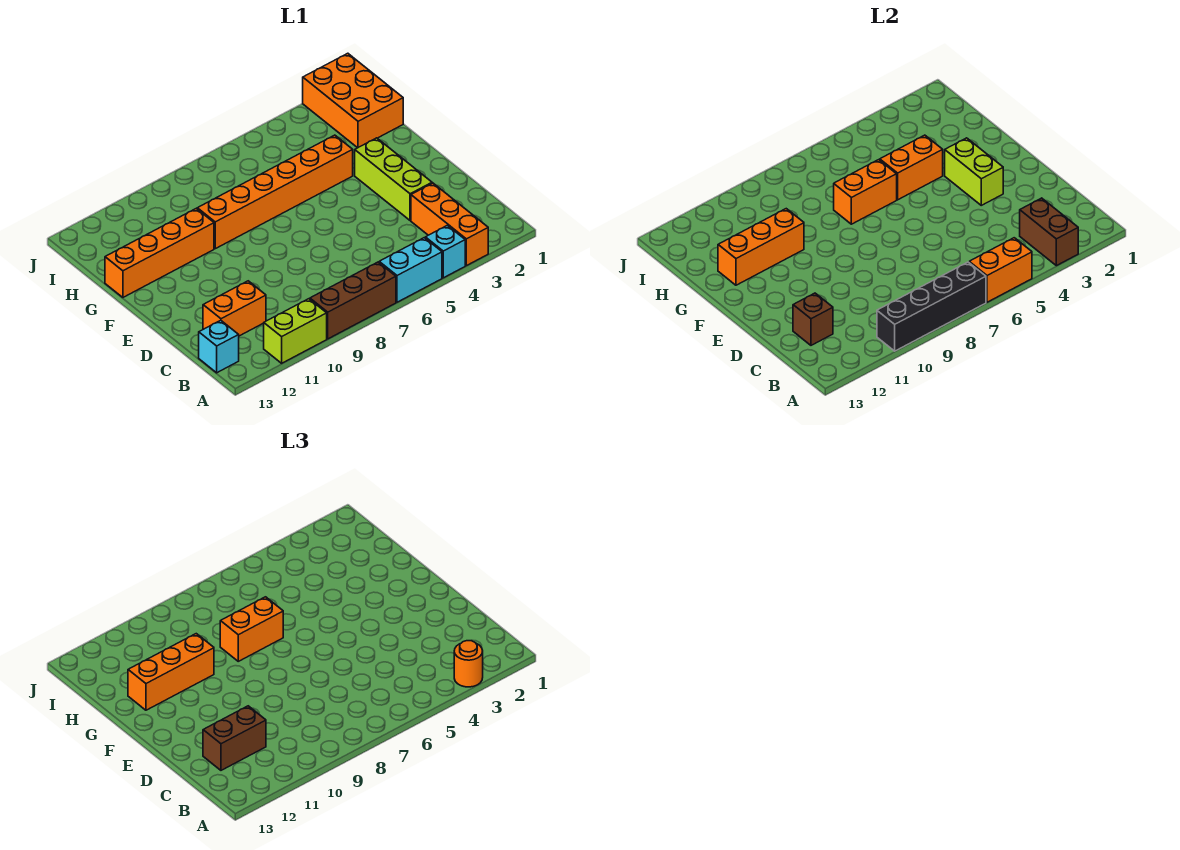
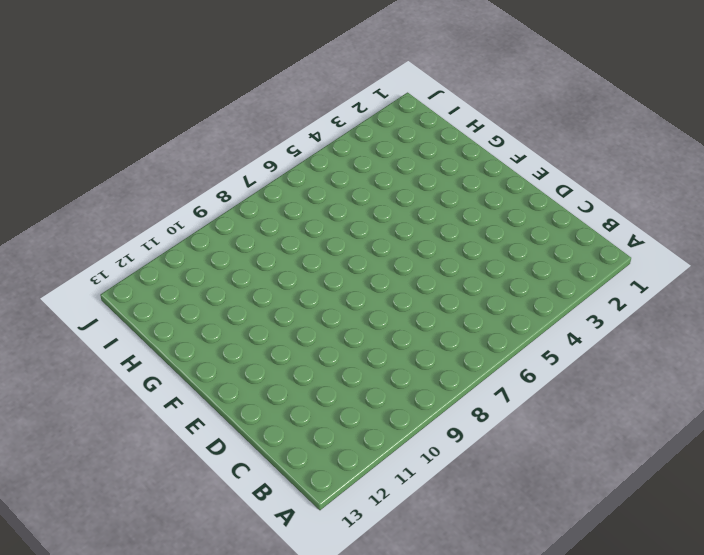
none -> orange 1x3 brick [411,183,488,266]
none -> cyan 1x1 brick [425,225,465,278]
none -> cyan 1x2 brick [379,238,442,302]

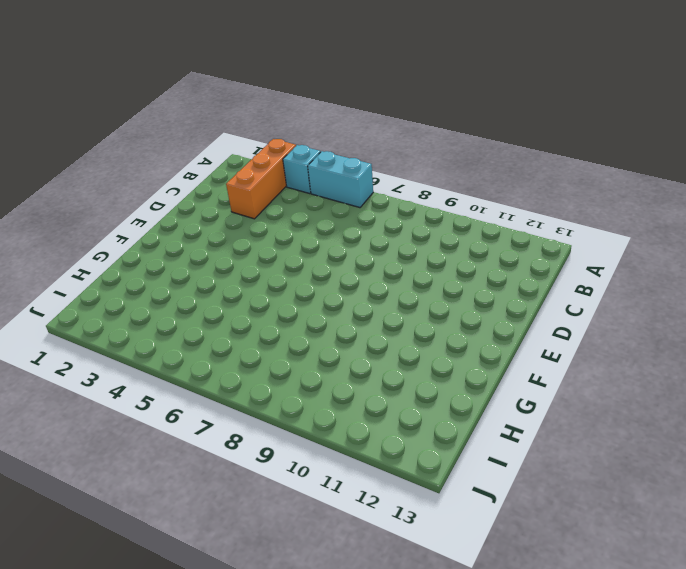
none -> brown 1x3 brick [310,262,396,339]
none -> lime 1x2 brick [264,299,327,363]
none -> cyan 1x1 brick [199,320,239,373]

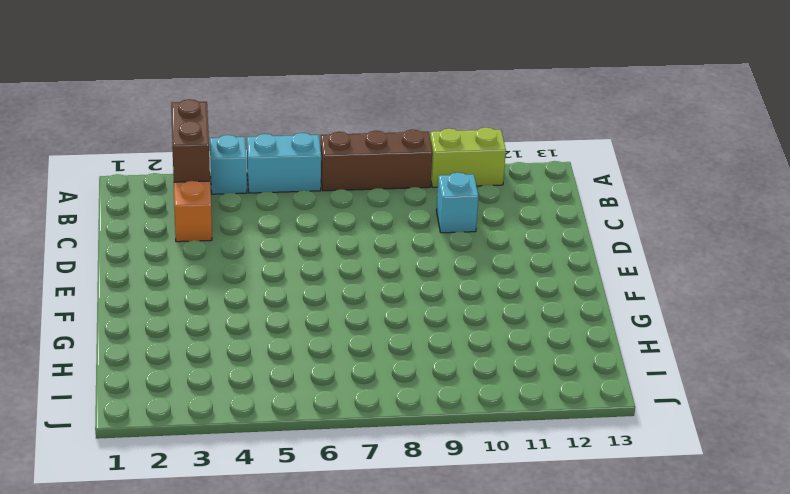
cyan 1x1 brick [436,173,478,233] -> cyan 1x1 brick moved to [199,320,239,373]
none -> orange 1x2 brick [203,281,266,336]
none -> lime 1x3 brick [355,138,432,221]
none -> orange 1x6 brick [197,135,353,249]

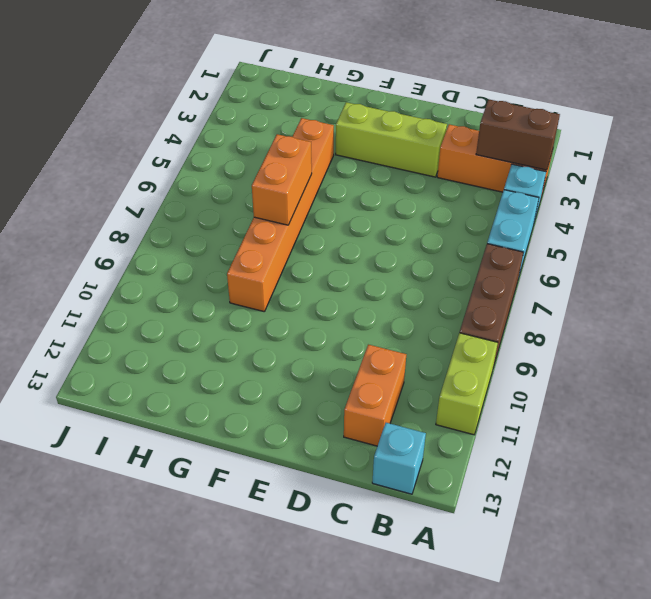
none -> orange 1x4 brick [105,209,214,297]
none -> orange 2x3 brick [303,53,403,148]
none -> orange 1x2 brick [969,238,1032,302]

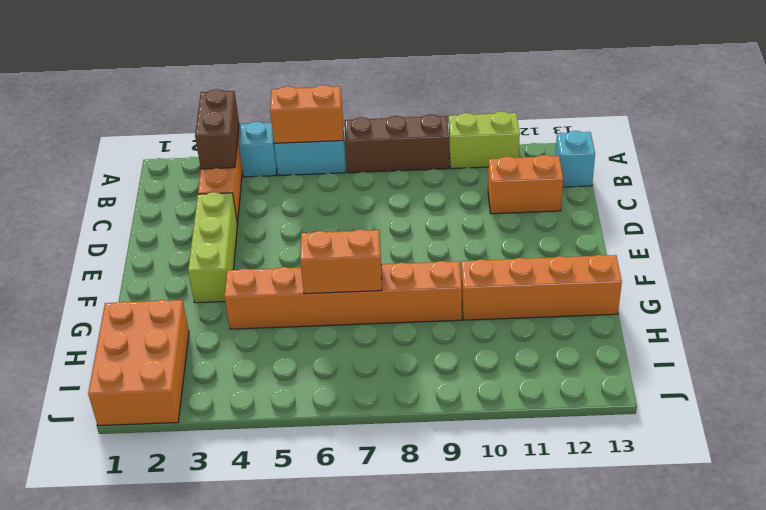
none -> black 1x4 brick [877,262,986,351]
none -> brown 1x1 brick [793,293,833,345]
none -> lime 1x2 brick [945,138,1003,205]

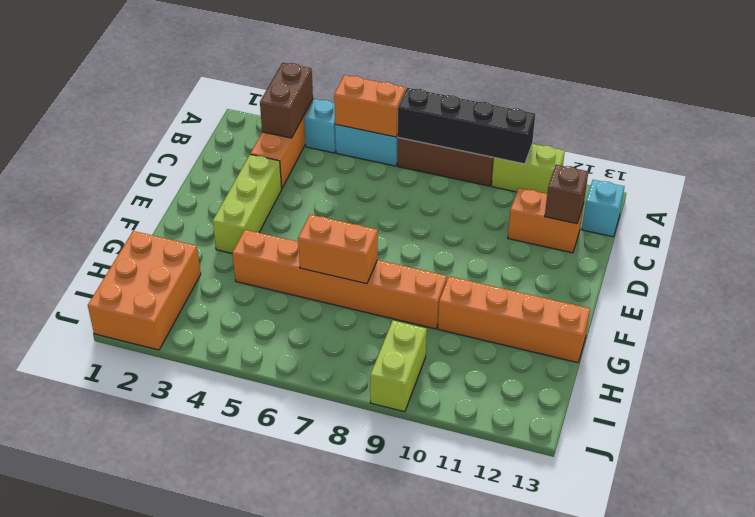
lime 1x2 brick [370,321,427,412] -> lime 1x2 brick moved to [945,138,1003,205]
none -> orange 1x2 brick [880,135,943,200]
none -> orange 1x3 brick [718,209,804,285]
none -> orange 1x1 round brick [454,641,483,687]

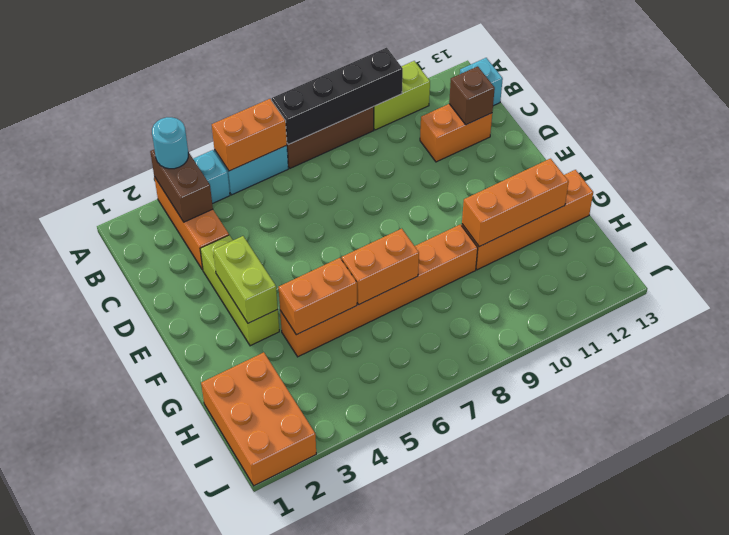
cyan 1x1 round brick [152,117,188,169] -> orange 1x1 round brick [454,641,483,687]
none -> brown 1x2 brick [203,706,266,770]
none -> orange 1x2 brick [220,597,283,661]
none -> orange 1x3 brick [128,634,214,710]

